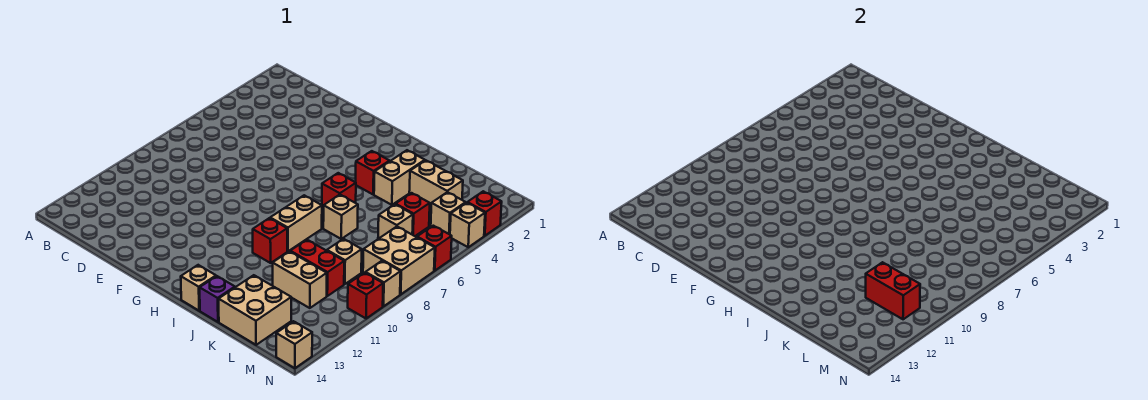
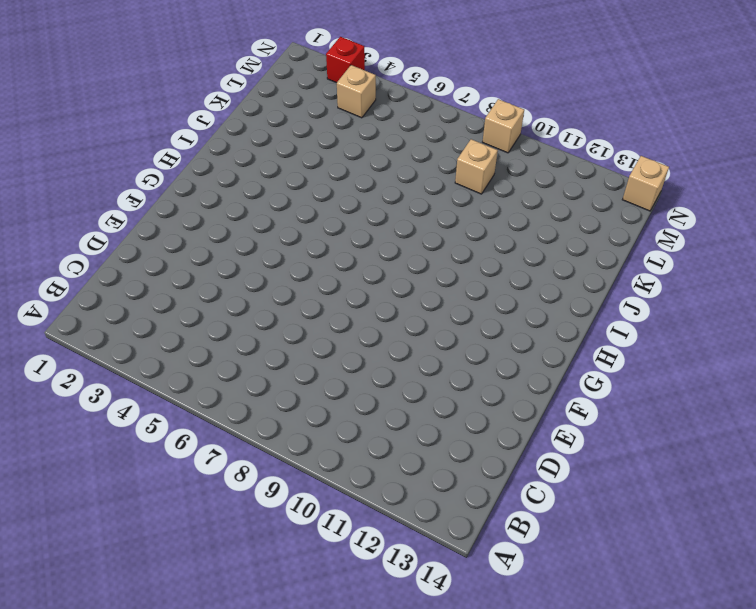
none -> red 1x1 brick [356,151,390,194]
none -> red 1x1 brick [322,173,356,208]
none -> tan 1x2 brick [270,195,322,251]

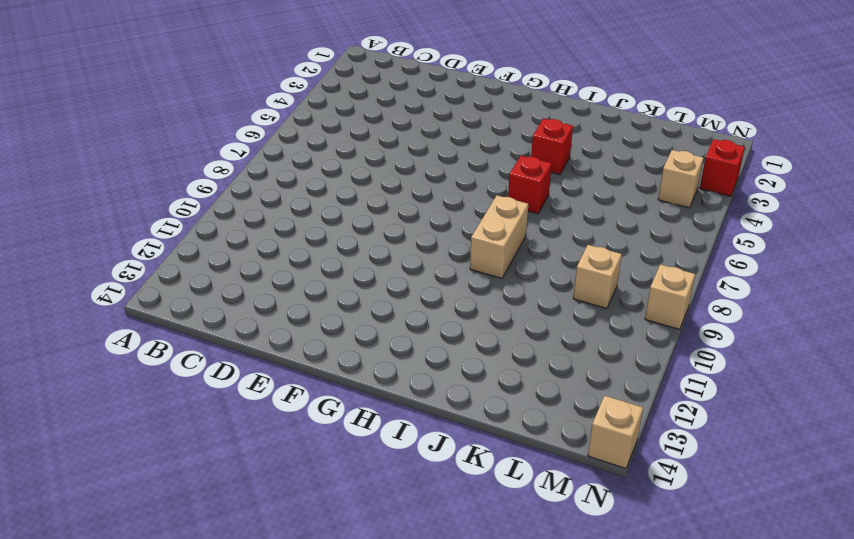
none -> red 1x1 brick [253,218,287,263]
none -> tan 1x1 brick [181,265,216,311]
none -> tan 1x2 brick [374,150,425,205]

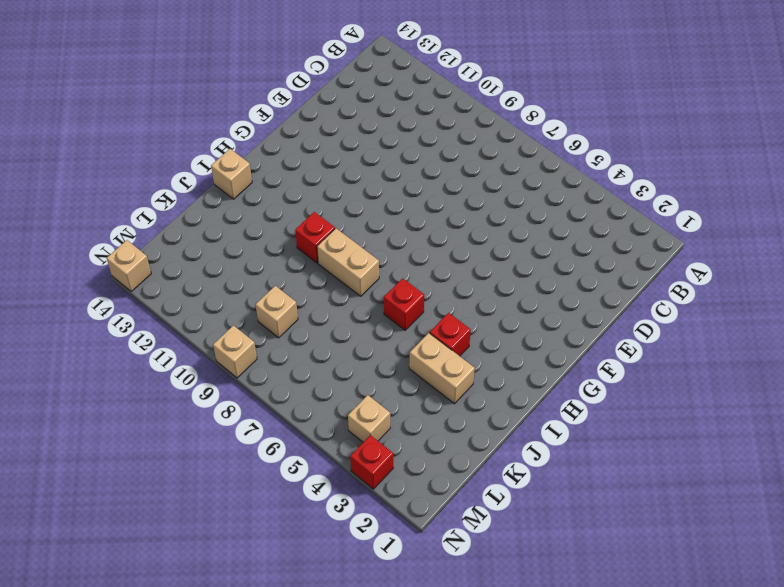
none -> tan 1x1 brick [323,195,358,239]
none -> purple 1x1 brick [200,276,235,322]
none -> tan 1x2 brick [409,160,463,206]

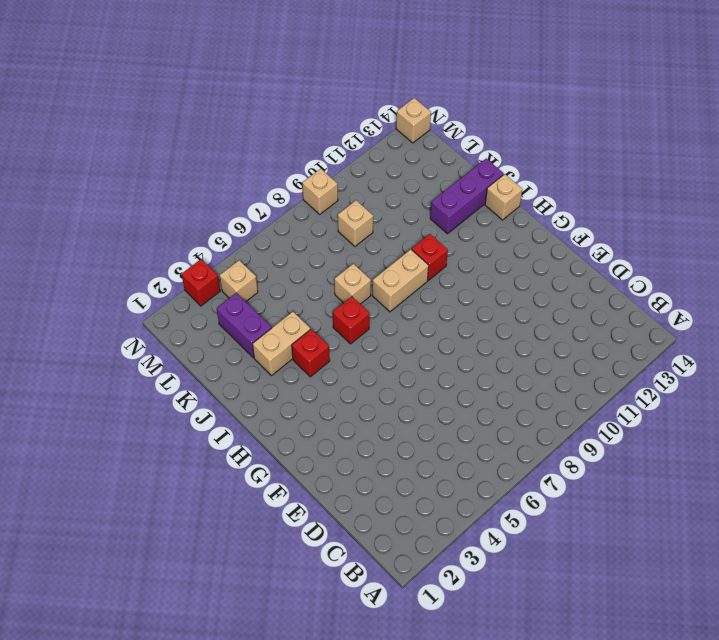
purple 1x3 brick [430,159,504,234] -> purple 1x1 brick [200,276,235,322]
purple 1x2 brick [217,293,271,358] -> tan 1x2 brick [409,160,463,206]
none -> red 1x2 brick [290,240,344,296]
none -> tan 1x2 brick [273,251,327,308]
none -> tan 2x2 brick [219,275,291,345]

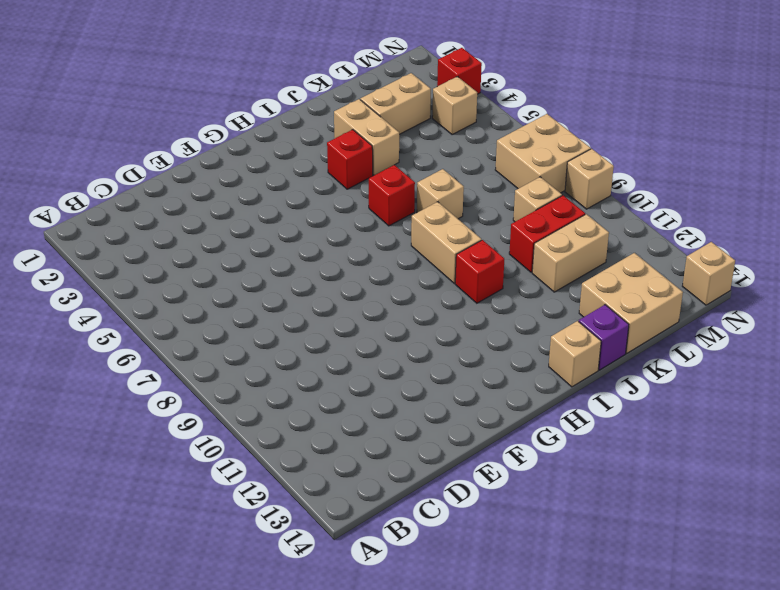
none -> red 1x1 brick [396,193,430,236]
none -> tan 1x1 brick [378,204,413,239]
none -> tan 1x1 brick [450,203,485,247]

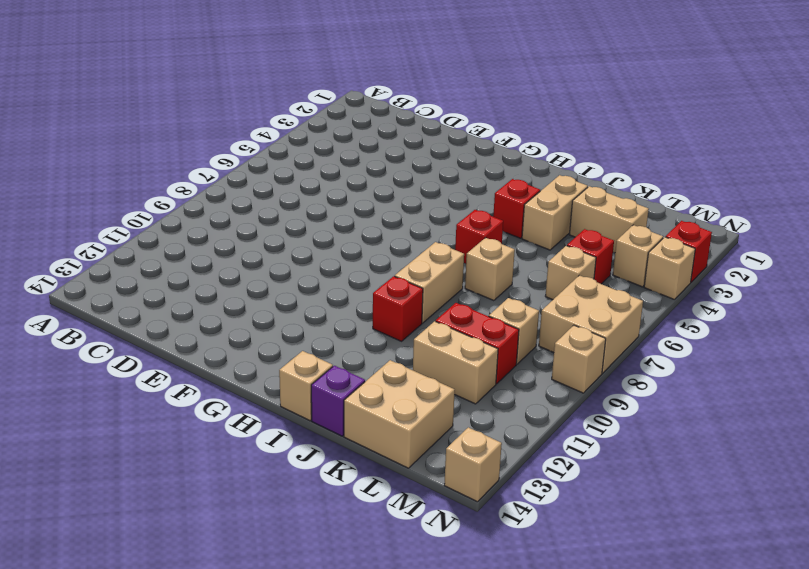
none -> red 1x1 brick [417,226,452,271]
none -> red 1x1 brick [348,273,383,319]
none -> red 1x2 brick [866,262,920,319]

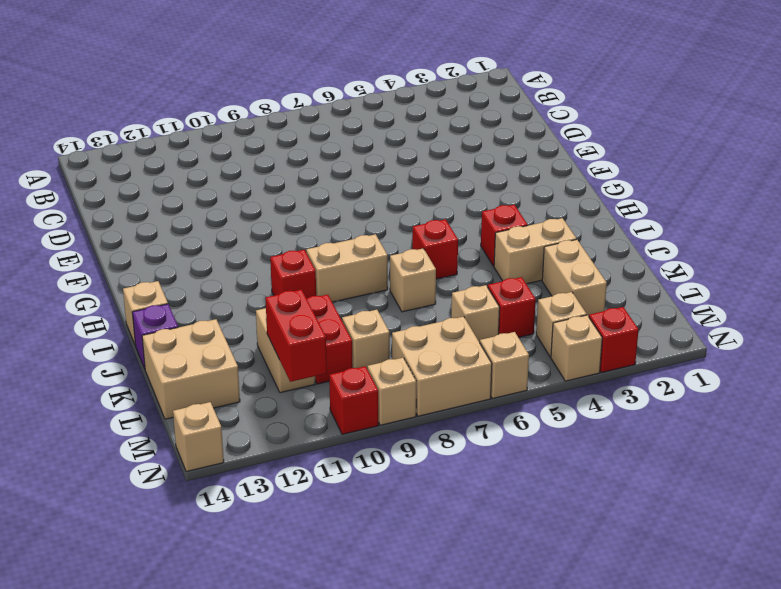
tan 1x1 brick [480,332,529,399] -> red 1x1 brick [417,226,452,271]

